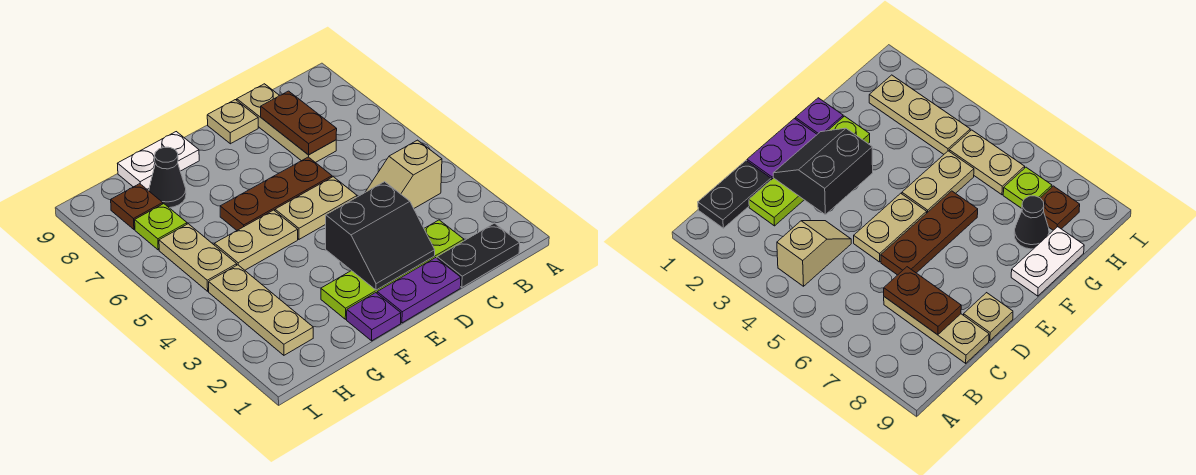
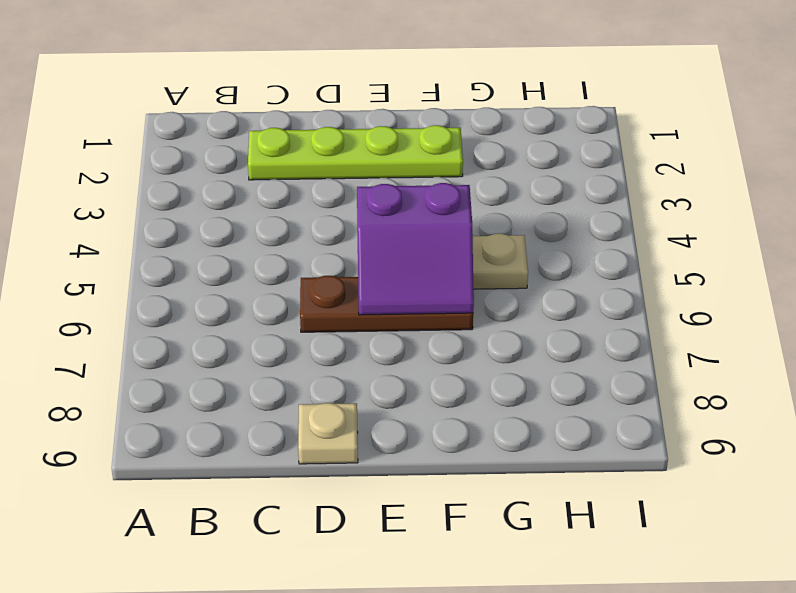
purple 2x2 slope [357,183,474,315] -> none
none -> black 1x2 plate [437,223,520,287]
none -> tan 1x2 slope [366,140,442,208]
none -> tan 1x3 plate [237,84,336,163]

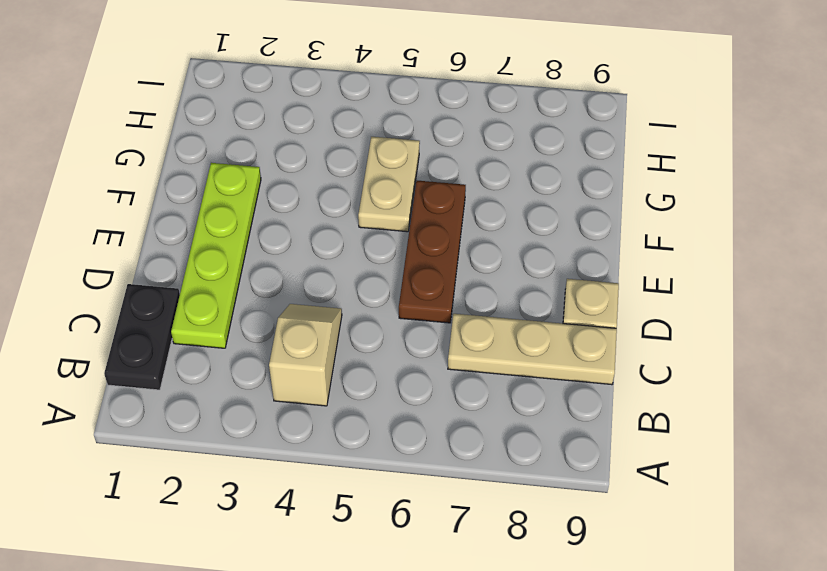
none -> purple 1x2 plate [377,258,461,323]
none -> tan 1x2 plate [275,177,357,239]
none -> purple 1x1 plate [347,293,401,341]

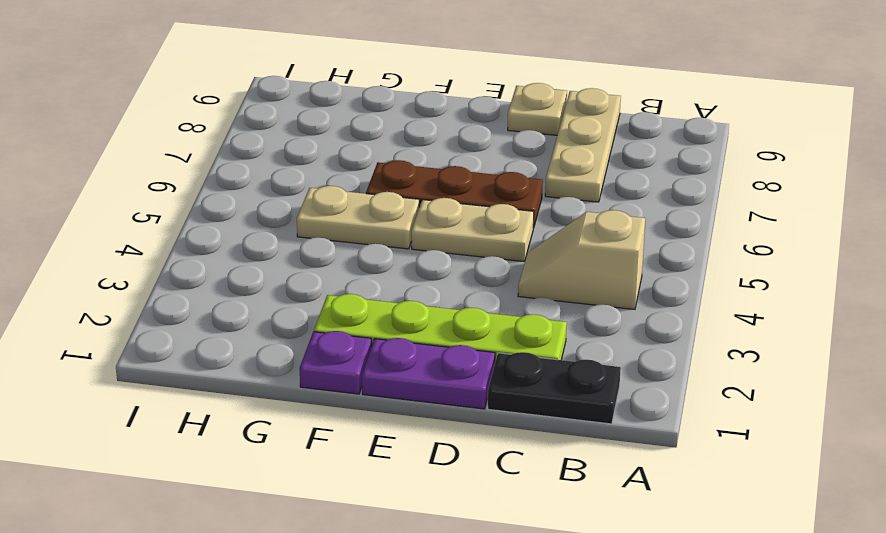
none -> white 1x2 plate [117,132,199,189]
none -> black 1x1 cone [149,147,186,208]
none -> tan 1x3 plate [209,265,313,355]

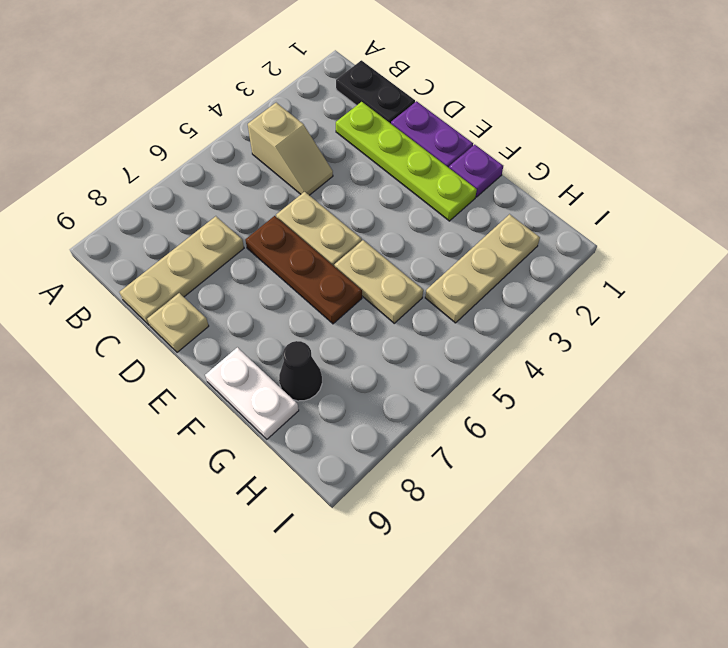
none -> tan 1x2 plate [159,224,237,291]
none -> lime 1x1 plate [135,204,187,250]
none -> brown 1x1 plate [111,184,163,229]

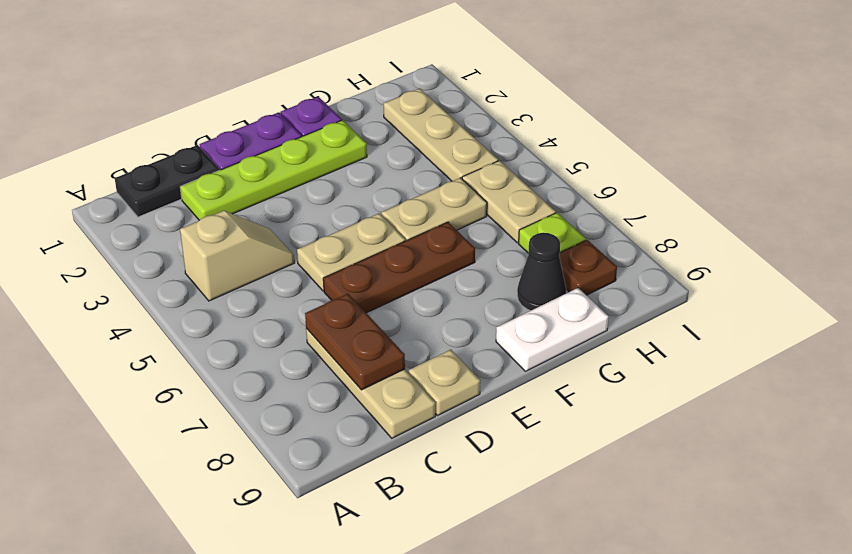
none -> black 2x2 slope [326,182,435,290]

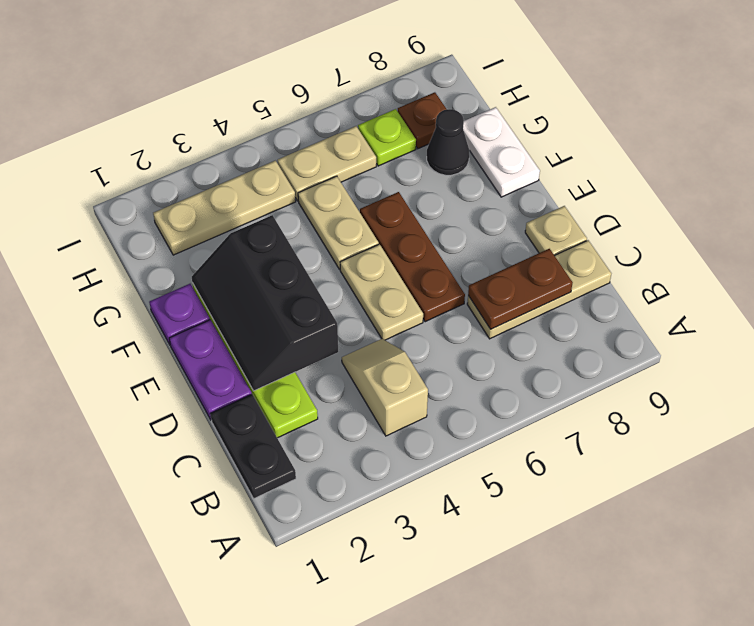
black 2x3 slope [192,215,338,391] -> black 2x2 slope [326,182,435,290]

